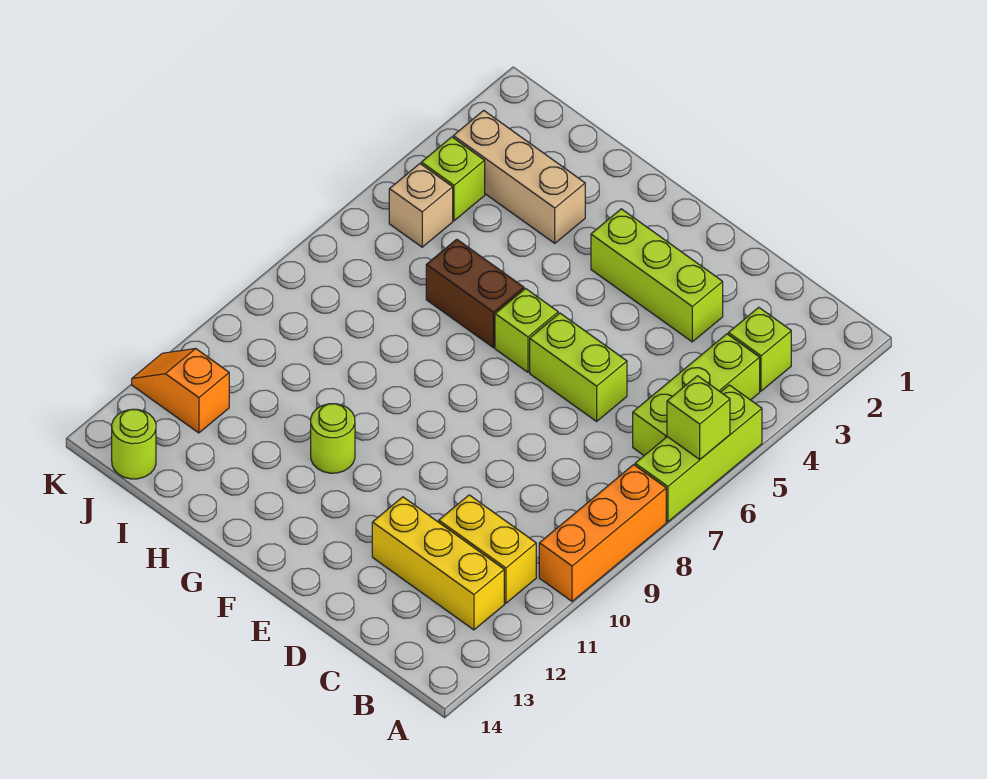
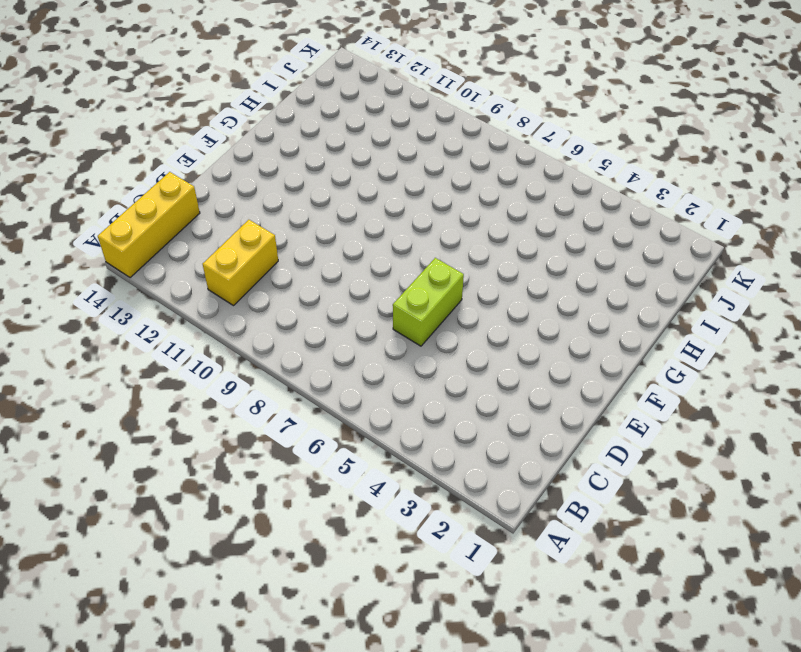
yellow 1x3 brick [98,172,200,278] -> yellow 1x3 brick moved to [372,497,504,630]
none -> lime 1x3 brick [635,385,762,522]
none -> orange 1x3 brick [539,465,666,601]
none -> lime 1x1 brick [728,307,791,391]

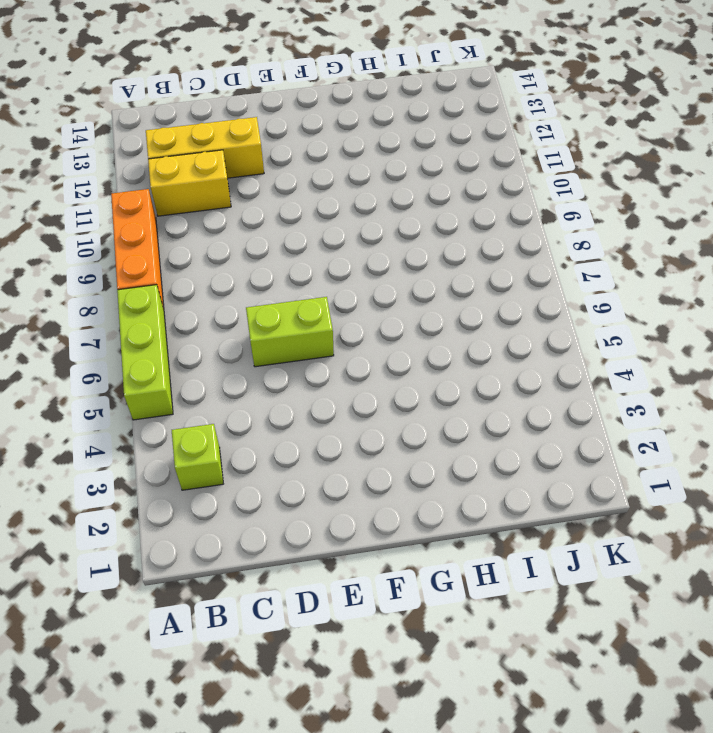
none -> lime 1x3 brick [633,334,760,455]
none -> lime 1x3 brick [591,209,723,342]
none -> lime 1x1 brick [495,289,558,372]

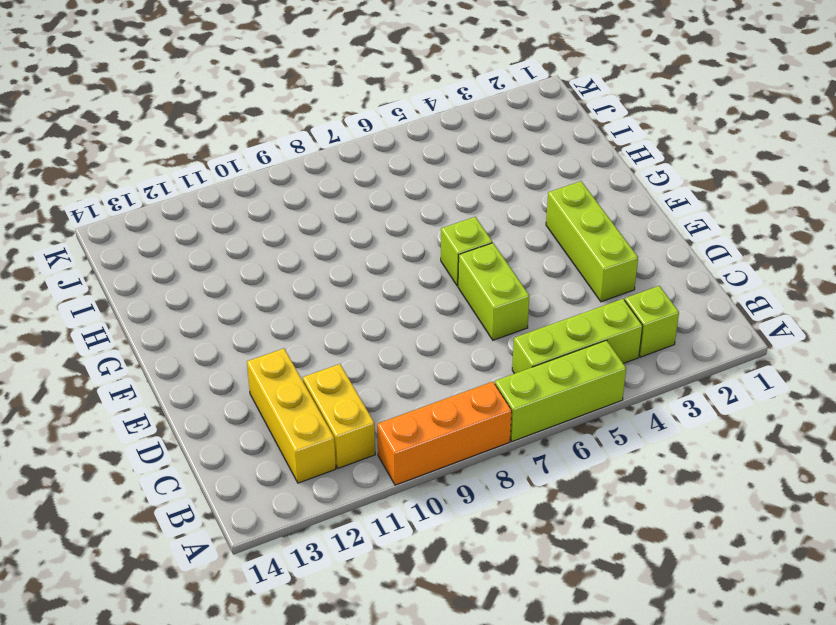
none -> brown 1x2 brick [426,239,524,348]
none -> lime 1x1 round brick [311,404,355,473]
none -> tan 1x3 brick [453,110,585,243]

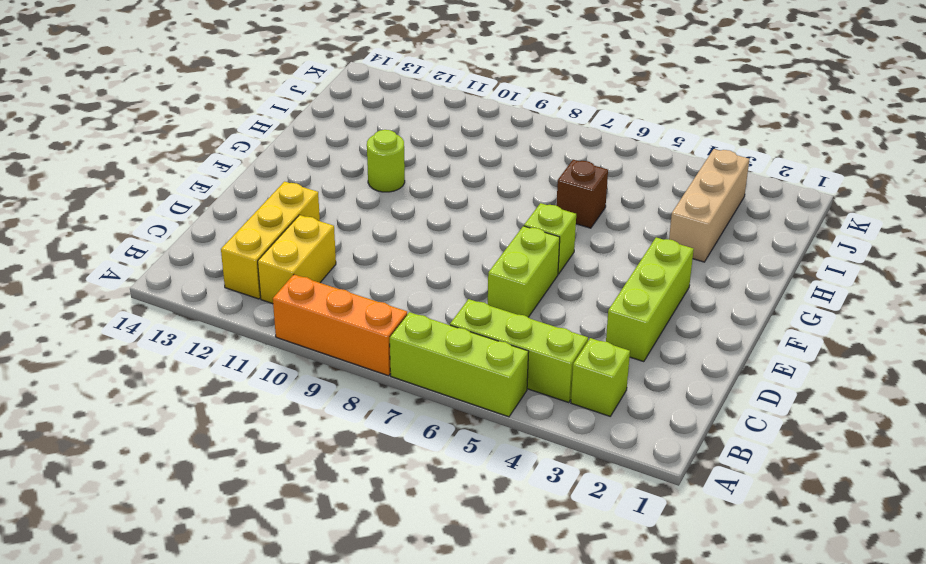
brown 1x1 brick [556,160,608,228] -> brown 1x2 brick [426,239,524,348]
none -> lime 1x1 brick [421,137,485,221]
none -> tan 1x1 brick [389,164,453,247]
none -> orange 1x2 slope [132,349,229,433]

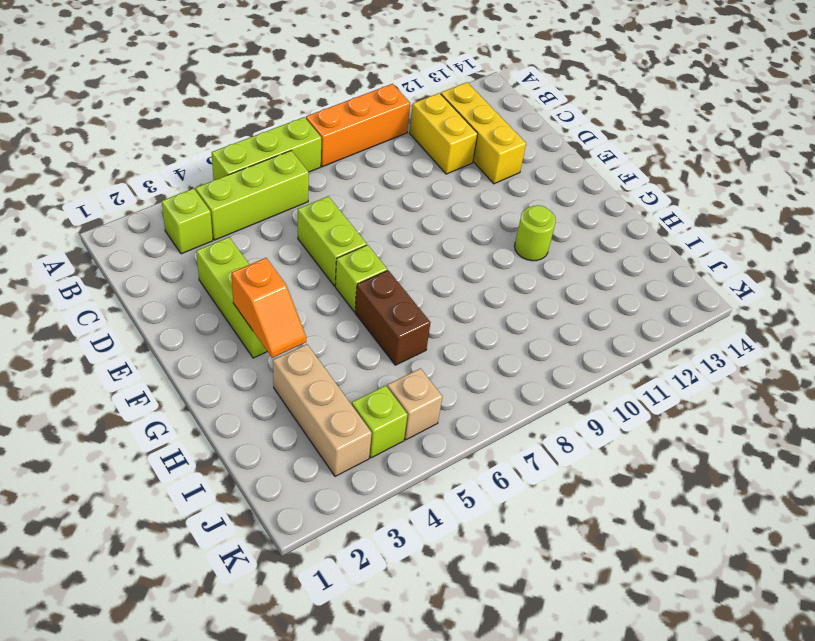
orange 1x2 slope [232,258,306,358] -> orange 1x2 slope moved to [132,349,229,433]
none -> lime 1x1 round brick [112,409,156,479]
none -> lime 1x1 brick [667,376,730,459]

